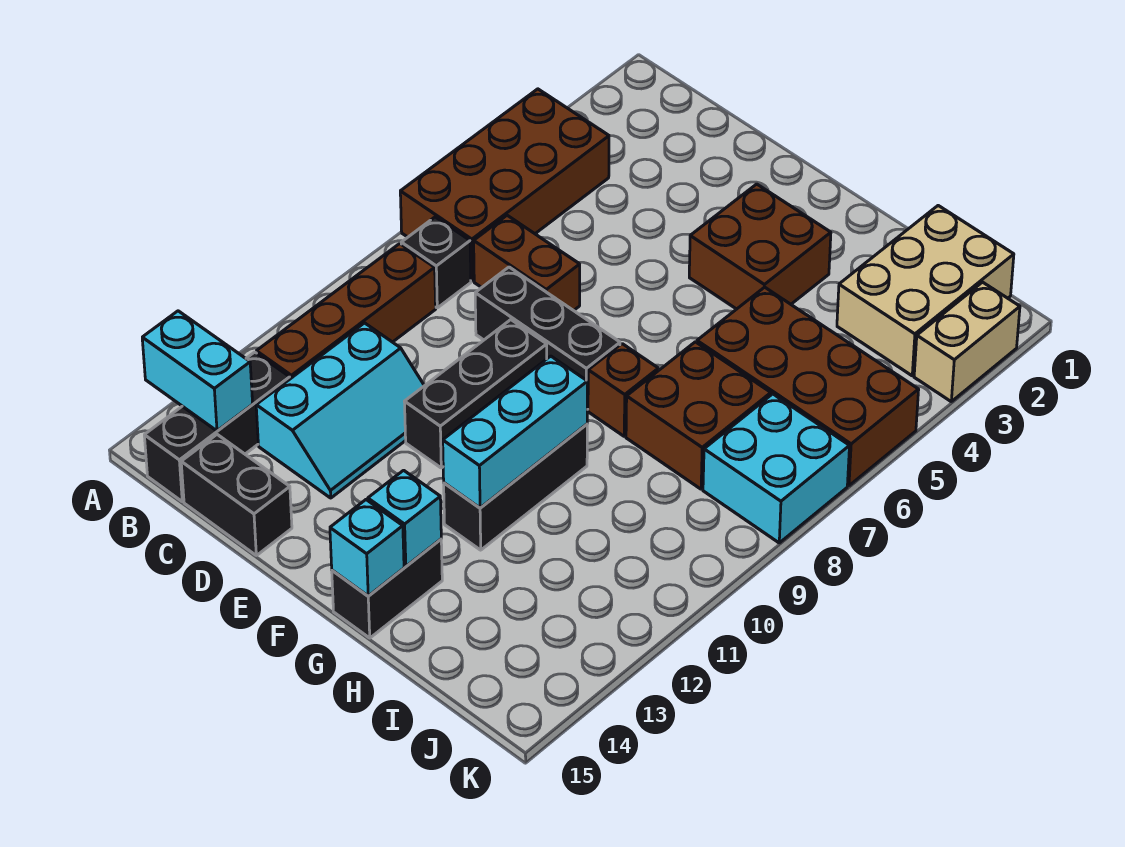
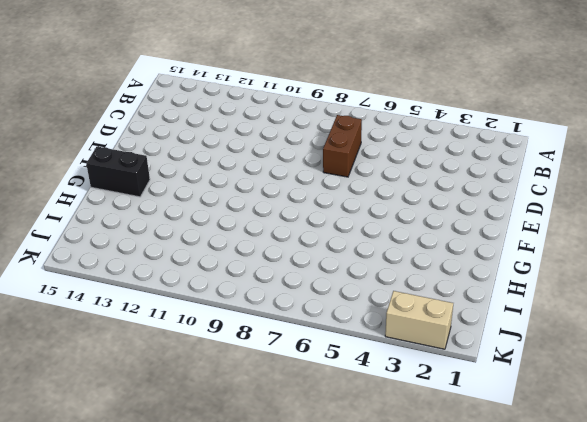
none -> brown 2x4 brick [400,89,609,281]
none -> black 1x1 brick [401,217,471,308]
none -> brown 1x4 brick [256,244,436,379]

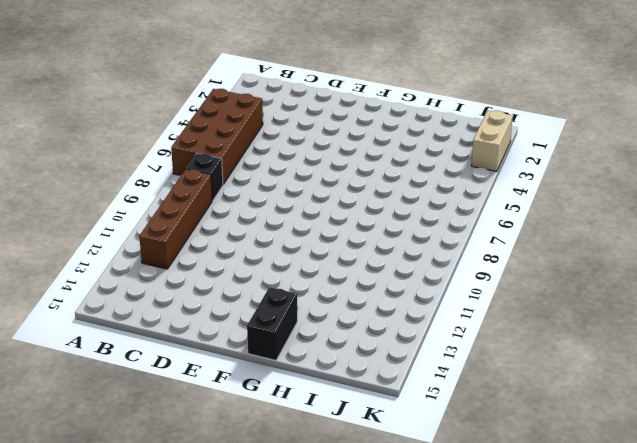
none -> black 1x3 brick [144,352,290,502]
none -> brown 1x2 brick [474,215,580,311]
none -> cyan 2x3 slope [256,323,424,498]

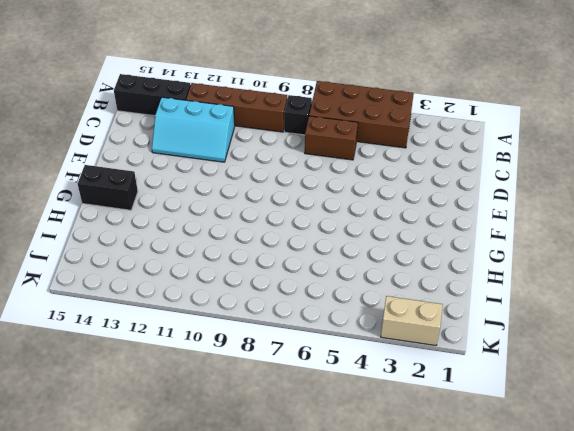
brown 1x2 brick [305,116,358,160] -> brown 1x2 brick turned to [474,215,580,311]
none -> black 1x2 brick [181,435,292,555]
none -> black 1x3 brick [475,267,620,410]
none -> black 1x3 brick [404,320,547,468]

